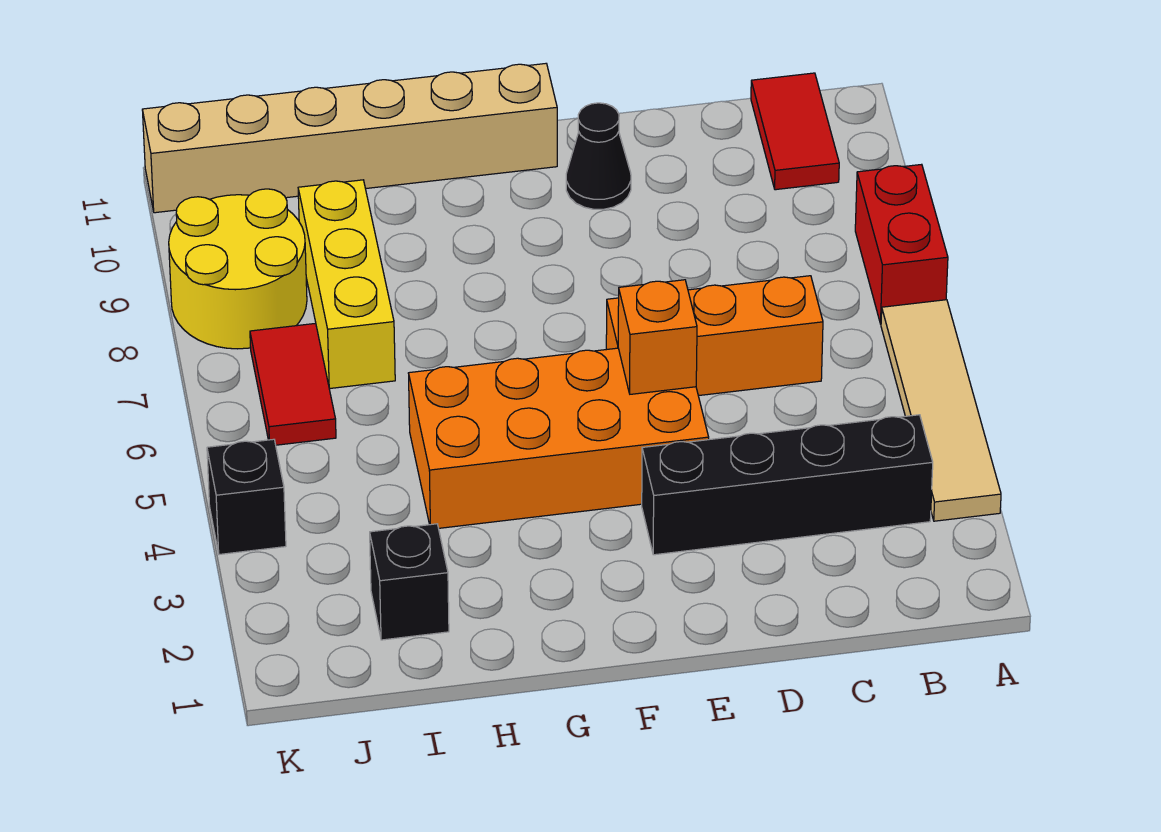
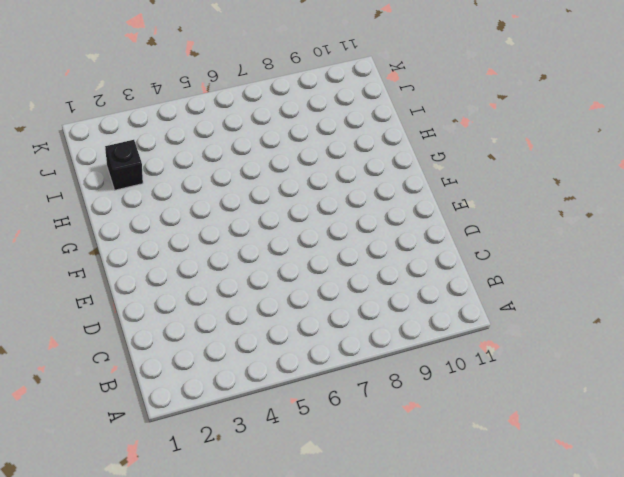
none -> tan 1x4 tile [881,300,1001,521]
none -> red 1x2 brick [855,164,948,324]
none -> black 1x4 brick [642,415,933,555]

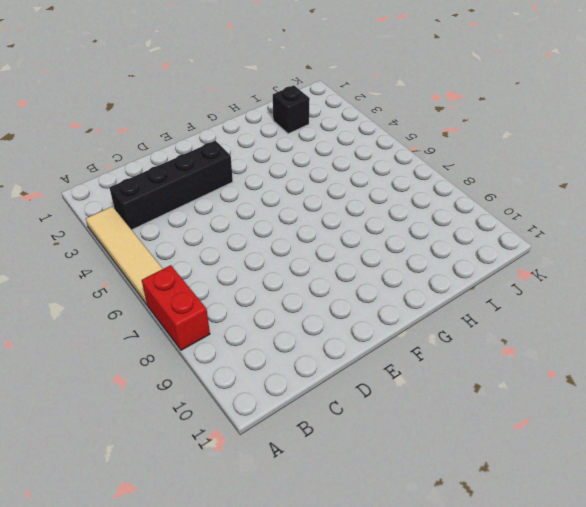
none -> red 1x2 tile [751,73,839,190]
none -> orange 1x3 brick [606,276,823,396]
none -> orange 2x4 brick [409,348,709,528]

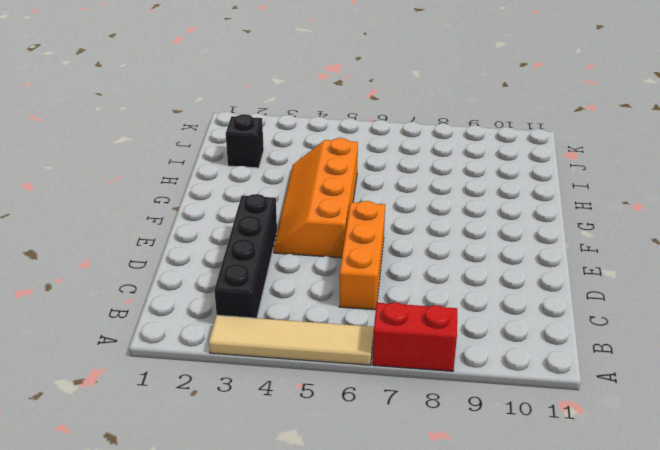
orange 2x4 slope [274,138,358,258] -> orange 2x4 brick [409,348,709,528]
none -> red 1x2 tile [751,73,839,190]
none -> black 1x1 cone [566,103,631,209]
none -> tan 1x6 brick [142,64,557,213]

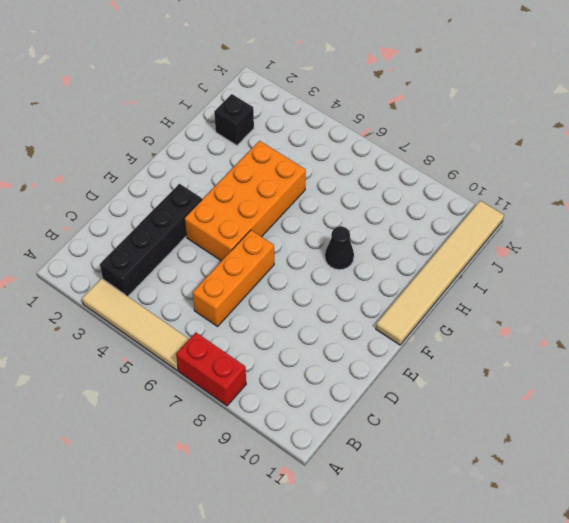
tan 1x6 tile [376,201,504,345] -> tan 1x6 brick [142,64,557,213]
black 1x1 cone [325,226,354,270] -> black 1x1 cone moved to [566,103,631,209]
none -> red 1x2 tile [751,73,839,190]
none -> yellow 1x3 brick [298,180,395,389]
none -> red 1x2 tile [250,323,336,445]

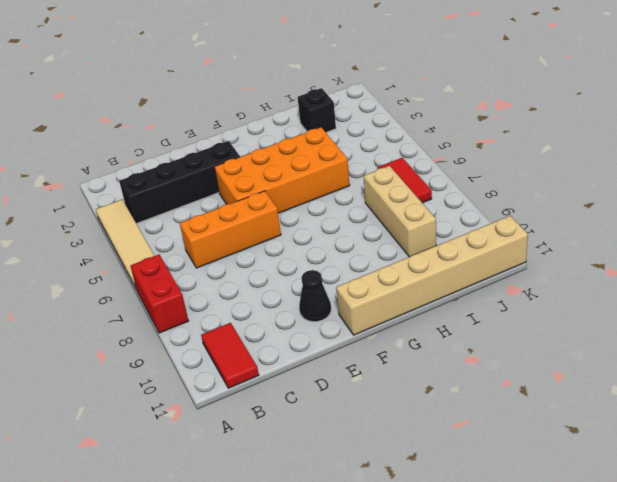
tan 1x3 brick [364,166,436,257] -> yellow 1x3 brick [298,180,395,389]
none -> yellow 2x2 round brick [169,189,307,349]
none -> black 1x1 brick [207,439,286,554]
none -> orange 1x1 brick [618,280,697,394]

